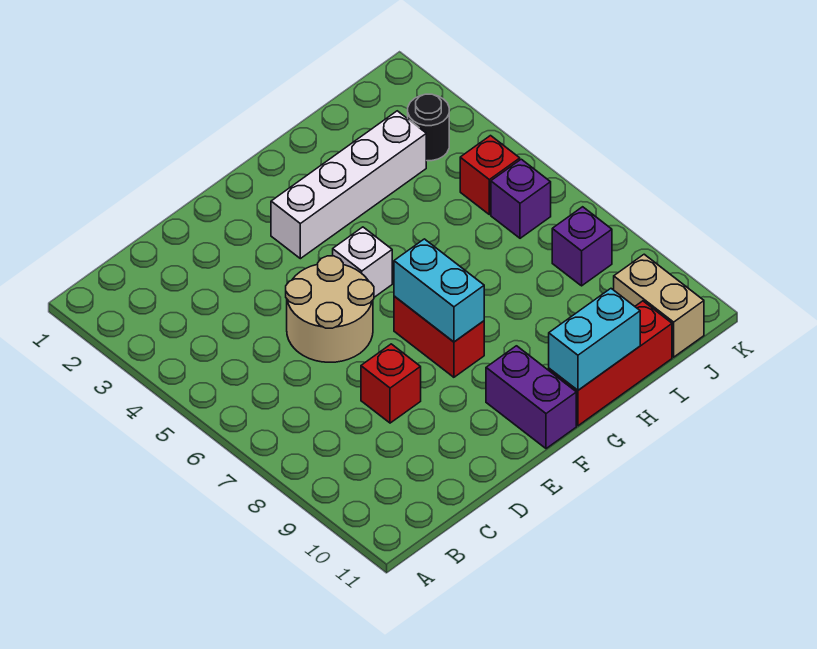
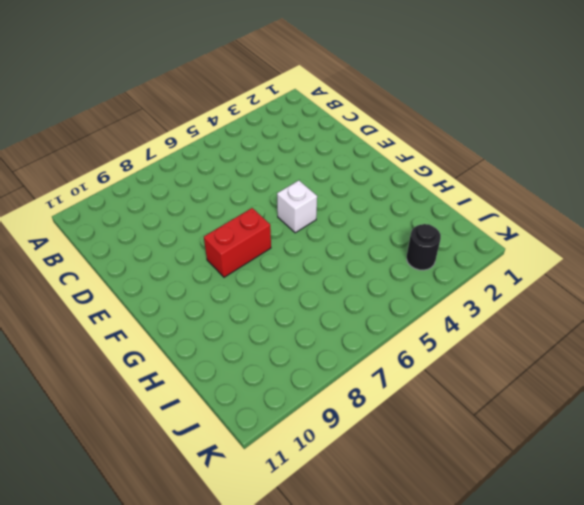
none -> tan 2x2 round brick [286,256,374,362]
none -> red 1x1 brick [361,344,421,423]
none -> white 1x4 brick [271,111,426,259]

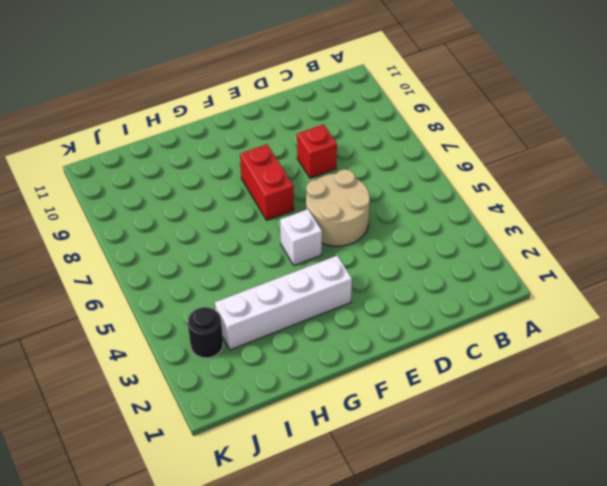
none -> purple 1x2 brick [486,346,576,449]
none -> red 1x3 brick [549,301,672,426]
none -> red 1x1 brick [460,136,520,215]

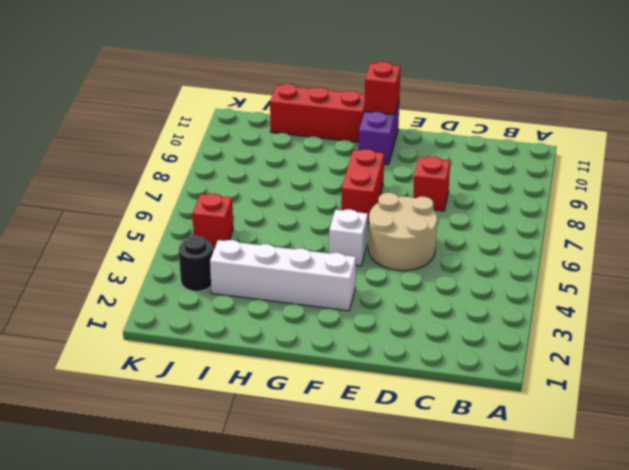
red 1x1 brick [365,62,401,115] -> none
none -> purple 1x1 brick [491,159,551,238]
none -> purple 1x1 brick [552,207,612,286]
none -> tan 1x2 brick [614,254,704,357]

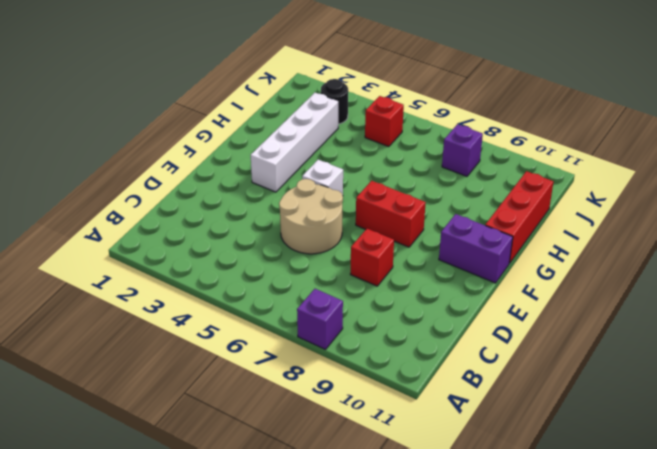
purple 1x1 brick [297,289,343,350] -> purple 1x1 brick moved to [491,159,551,238]
none -> tan 1x2 brick [614,254,704,357]
none -> cyan 1x2 brick [394,239,484,342]
none -> cyan 1x2 brick [549,289,640,390]

